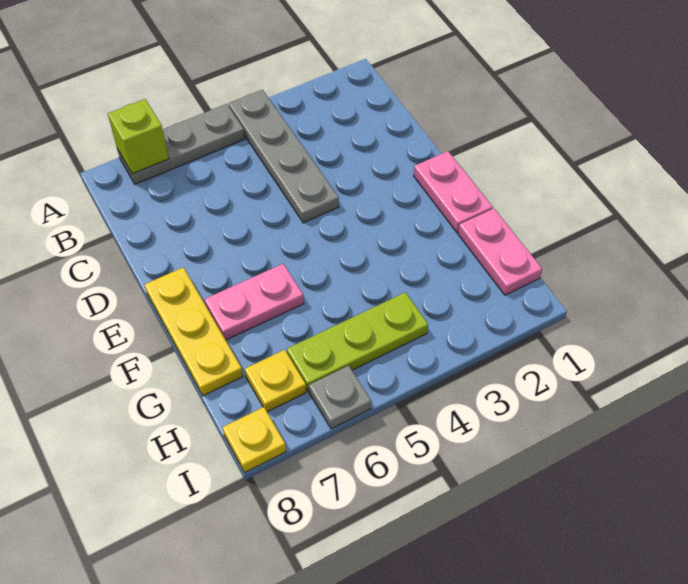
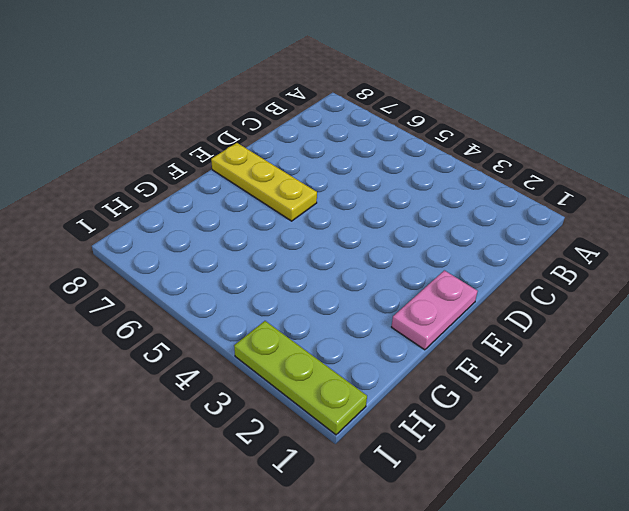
yellow 1x3 plate [211,143,317,221] -> yellow 1x3 plate turned to [144,267,243,396]
lime 1x3 plate [234,321,367,435] -> lime 1x3 plate moved to [287,292,428,392]
none -> grey 1x4 plate [229,90,339,223]
none -> grey 1x3 plate [117,104,245,184]

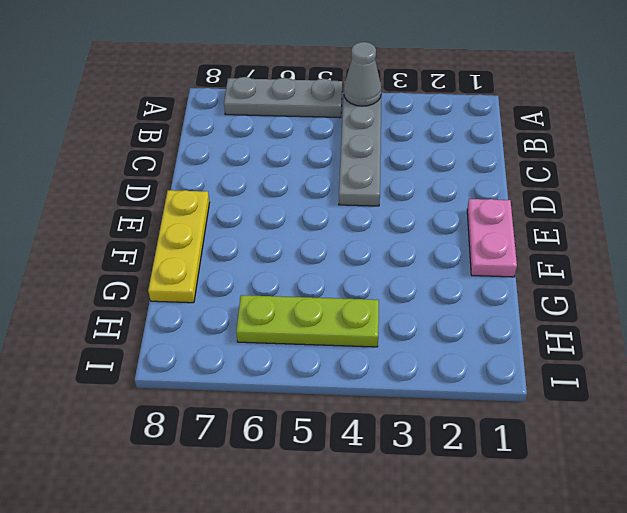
grey 1x1 cone [344,42,381,106] -> none
none -> pink 1x2 plate [205,264,304,340]
none -> pink 1x2 plate [458,209,542,295]

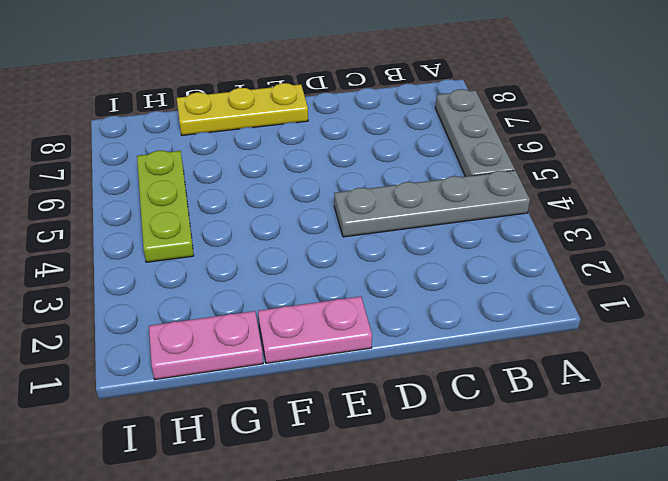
none -> pink 1x2 plate [205,264,304,340]
none -> yellow 1x1 plate [245,350,306,412]

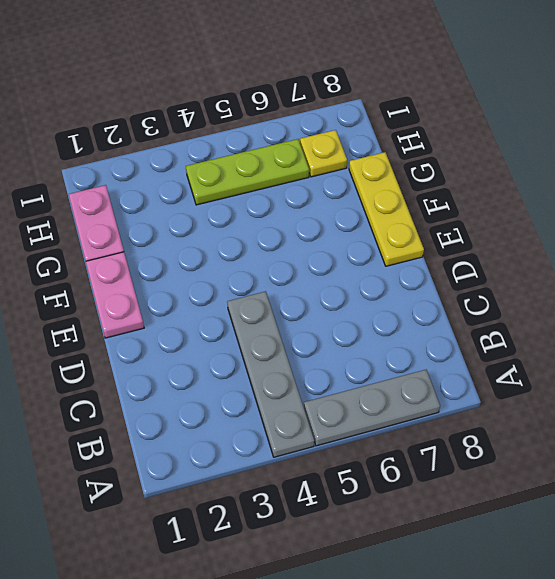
none -> pink 1x2 plate [205,264,304,340]
none -> grey 1x1 plate [309,366,371,429]

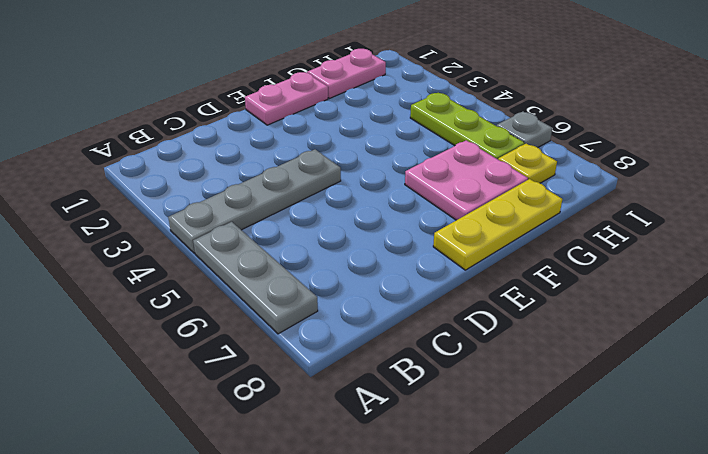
pink 2x2 plate [405,140,528,220] -> pink 1x2 plate [205,264,304,340]
none -> yellow 1x1 plate [222,407,286,473]
none -> lime 1x1 brick [108,99,169,174]

